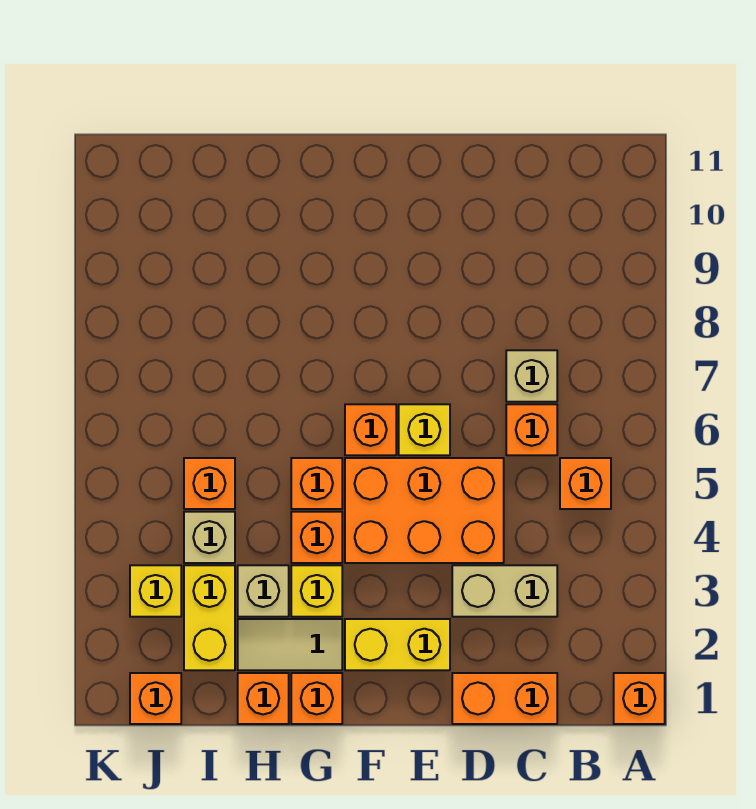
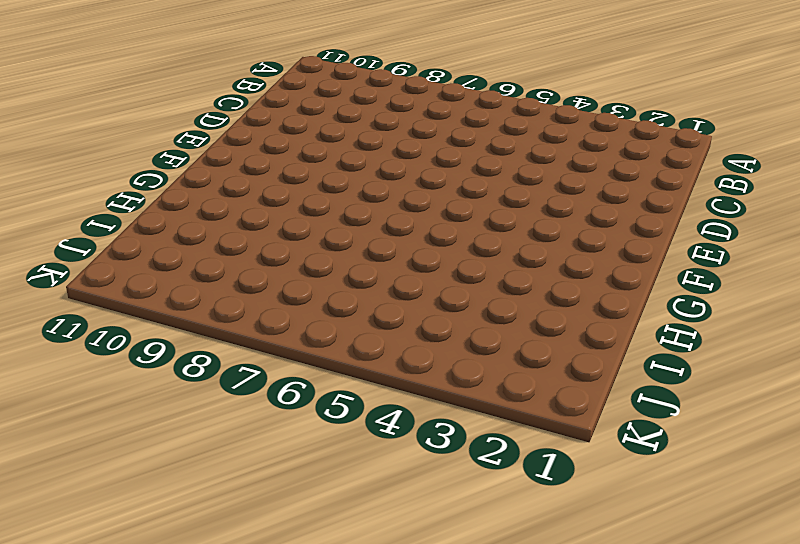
none -> orange 1x1 brick [614,673,665,724]
none -> orange 1x1 brick [560,458,611,509]
none -> orange 1x2 brick [452,673,557,724]

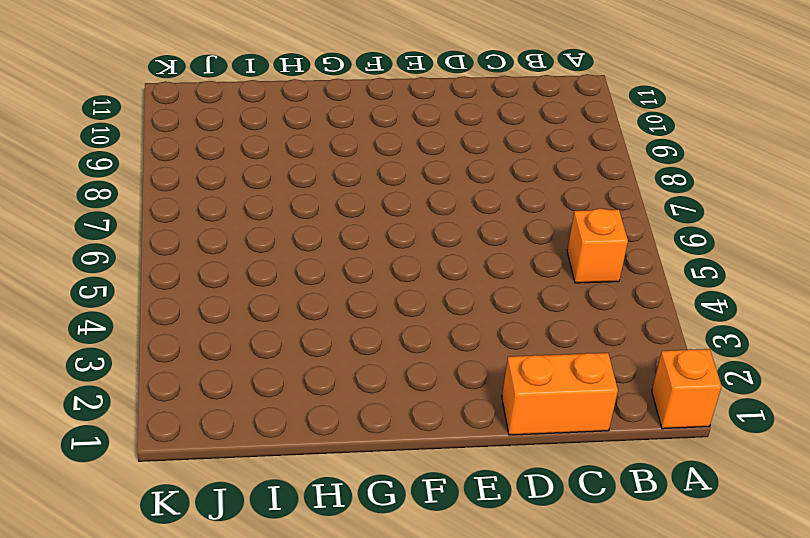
none -> tan 1x2 brick [452,565,557,617]
none -> orange 1x1 brick [506,404,557,455]
none -> tan 1x1 brick [506,350,557,402]

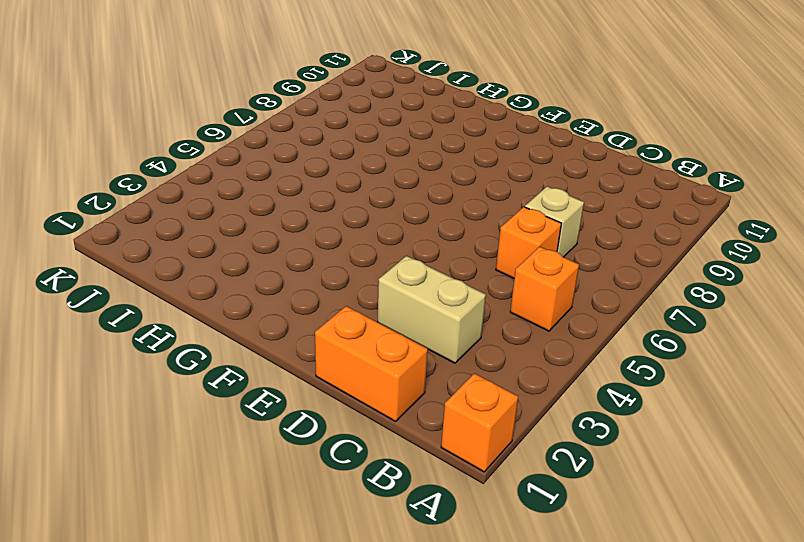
none -> orange 2x3 brick [345,458,504,563]
none -> yellow 1x2 brick [345,619,450,670]
none -> yellow 1x1 brick [399,404,450,455]

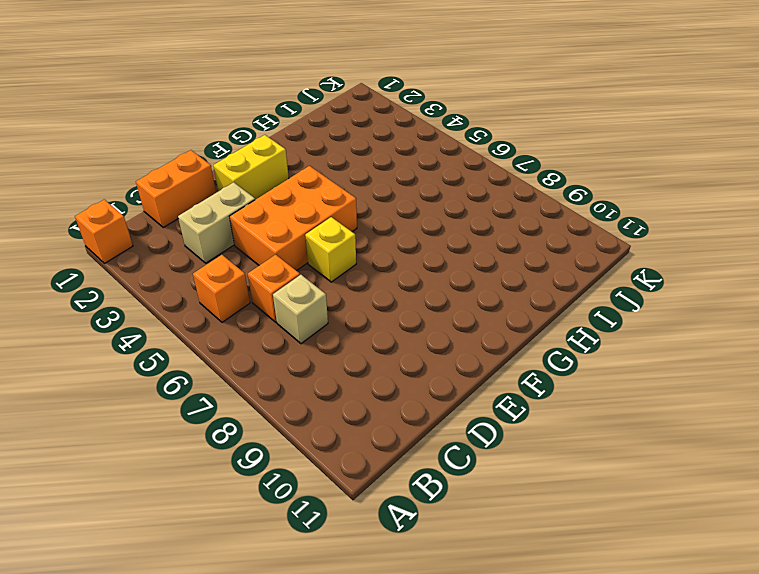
none -> orange 1x1 brick [345,404,396,455]
none -> orange 1x1 brick [291,673,342,724]
none -> tan 1x2 tile [238,619,342,670]

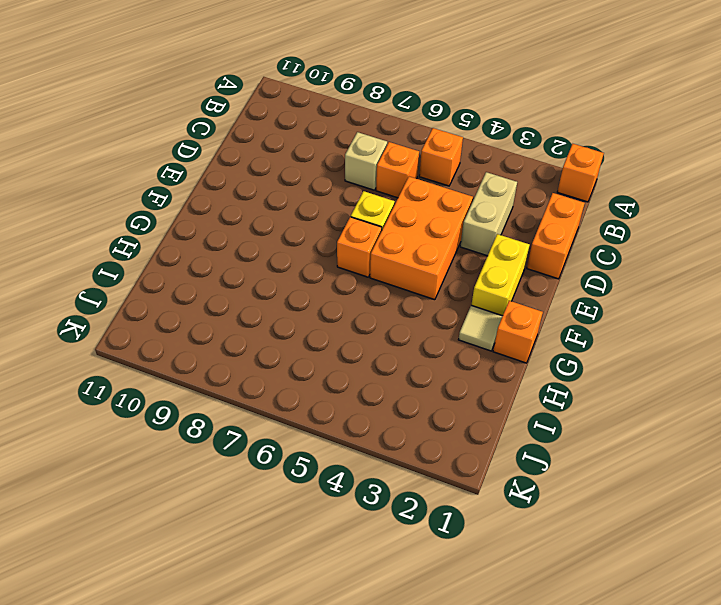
tan 1x1 tile [458,305,502,351] -> tan 1x2 tile [238,619,342,670]
none -> yellow 1x1 brick [291,565,342,617]
none -> orange 1x1 brick [291,512,342,563]
none -> orange 1x1 brick [291,458,342,509]

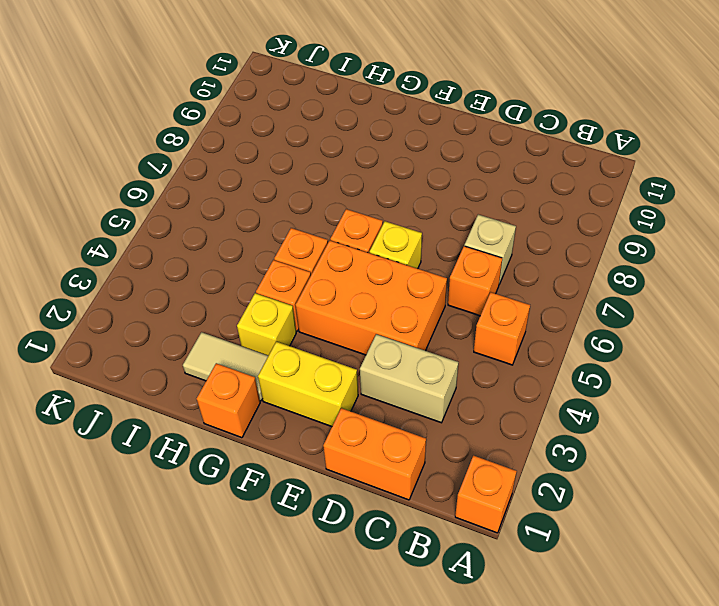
none -> orange 1x1 brick [238,673,289,724]
none -> tan 1x1 brick [238,565,289,617]
none -> yellow 1x2 brick [184,565,235,670]

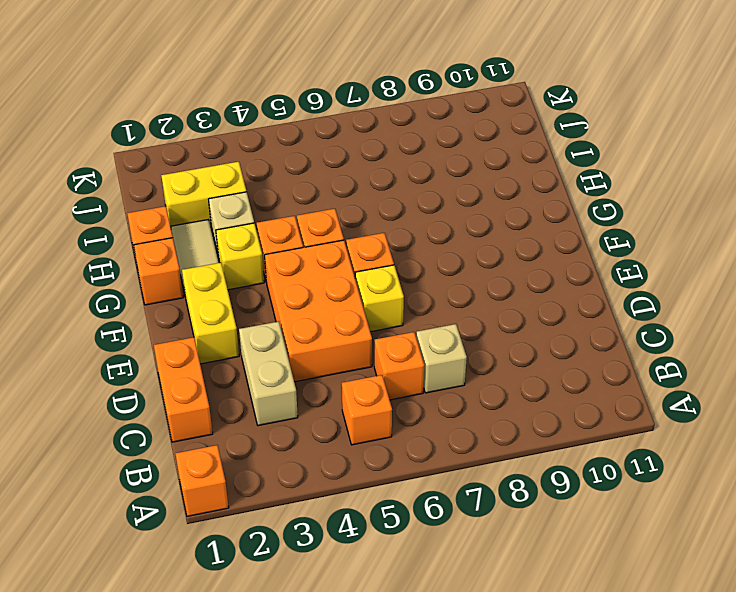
none -> tan 1x1 brick [184,512,235,563]
none -> orange 1x1 brick [184,458,235,509]
none -> orange 1x1 brick [130,673,181,724]

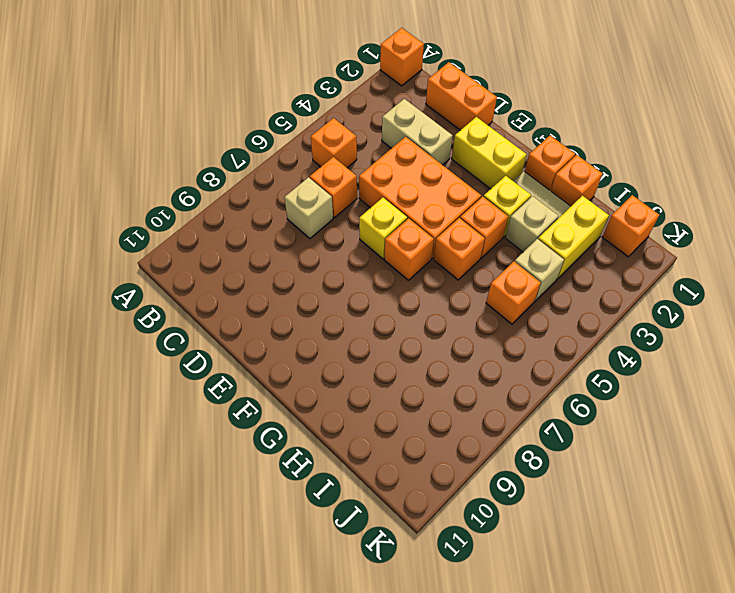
none -> yellow 1x1 brick [130,565,181,617]

